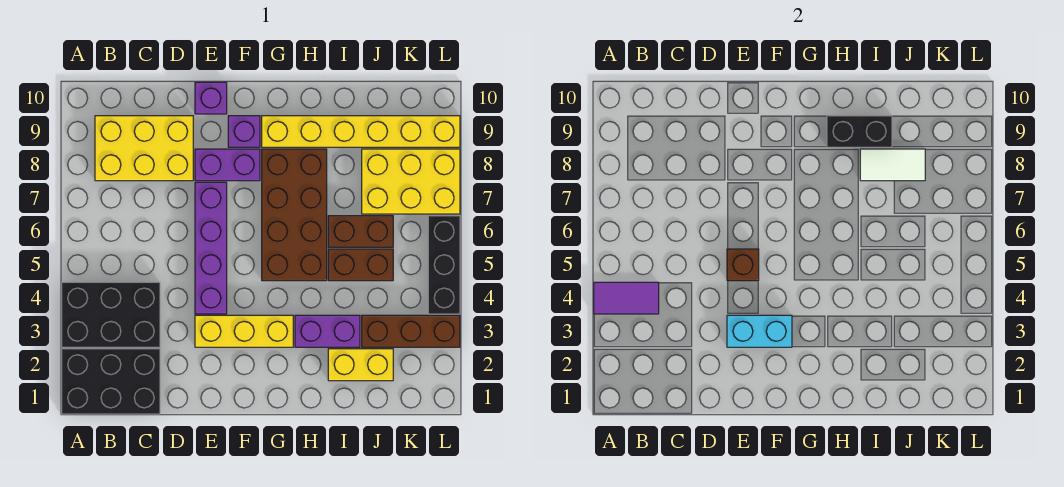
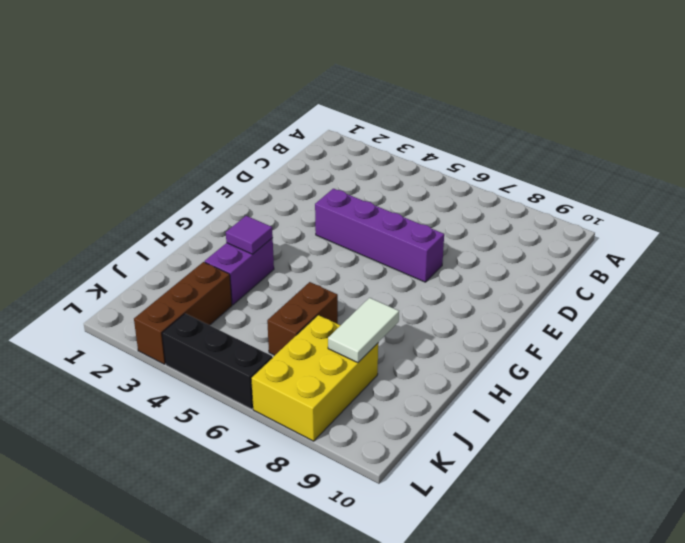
purple 1x1 tile [226,216,273,254] -> none
none -> black 2x3 brick [62,349,160,414]
none -> black 2x3 brick [62,282,160,347]
none -> yellow 2x3 brick [95,116,193,181]

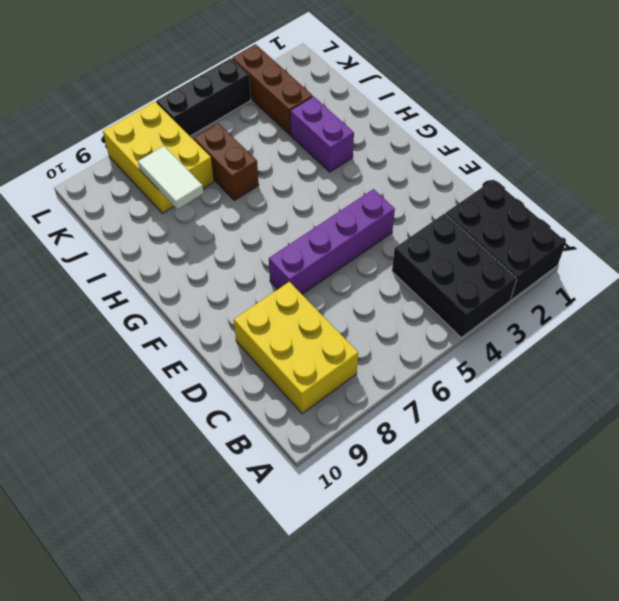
none -> yellow 1x3 brick [195,315,293,347]
none -> purple 1x2 brick [195,149,260,181]
none -> purple 1x1 brick [195,82,227,114]

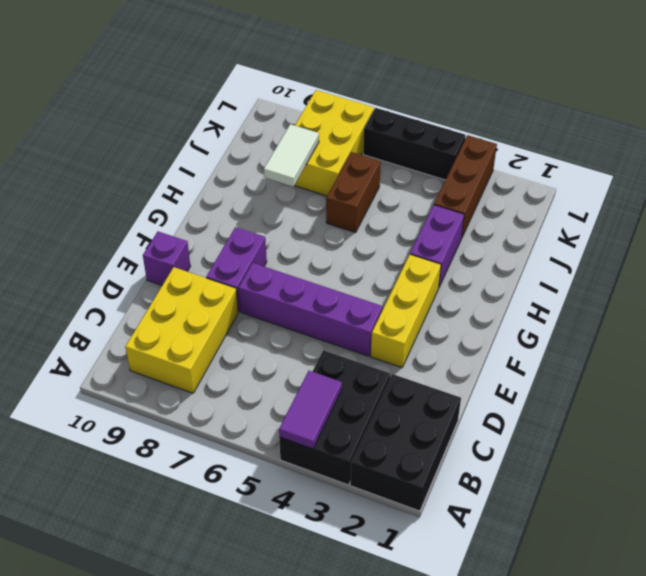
none -> purple 1x1 brick [228,116,260,147]
none -> brown 2x4 brick [262,149,327,281]
none -> yellow 1x6 brick [262,116,460,147]

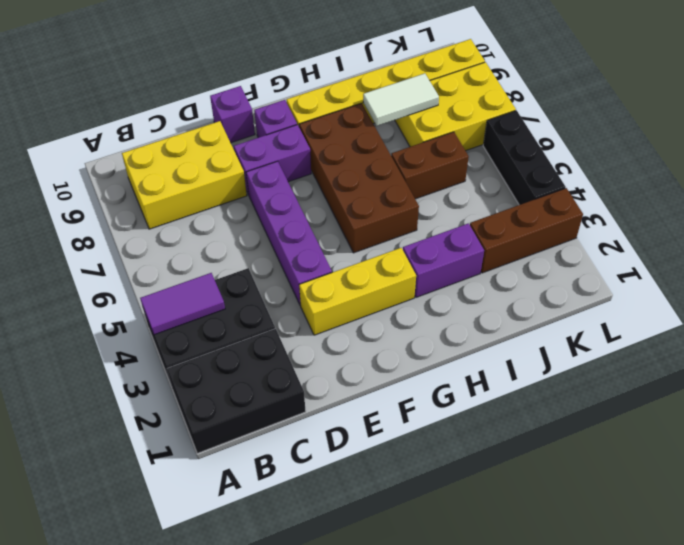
none -> yellow 1x2 brick [328,349,393,381]
none -> brown 1x2 brick [328,249,393,281]
none -> cyan 1x2 brick [727,315,792,347]

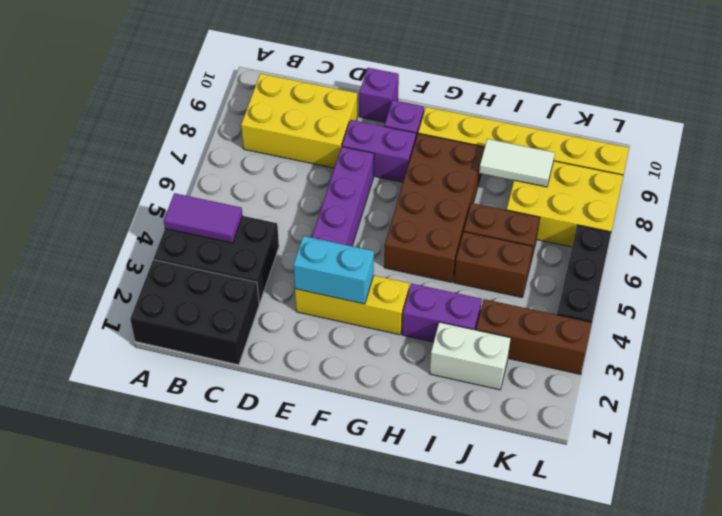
white 1x2 brick [429,322,511,390] -> yellow 1x2 brick [328,349,393,381]
none -> brown 1x1 brick [727,249,759,281]
none -> black 1x2 brick [827,116,892,147]

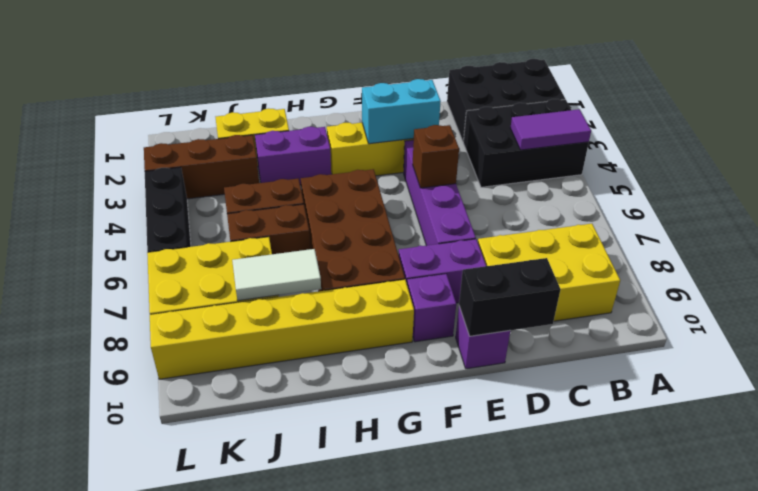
black 1x2 brick [459,258,560,336] -> black 1x2 brick moved to [827,116,892,147]

